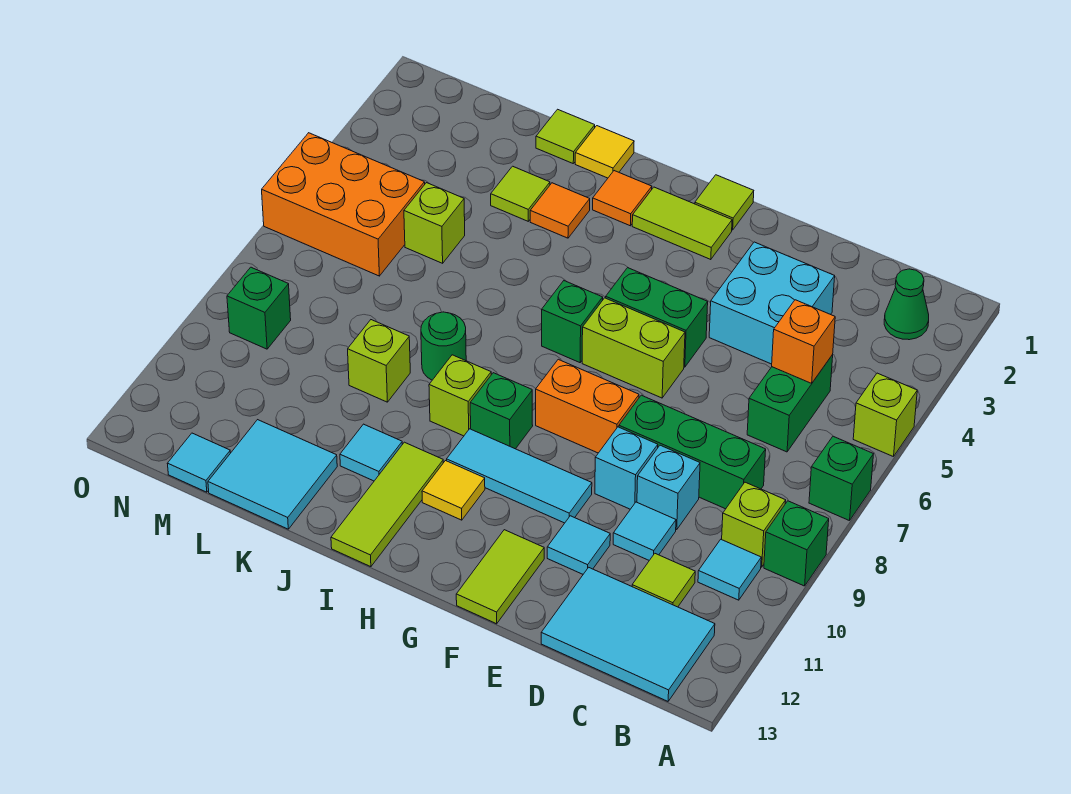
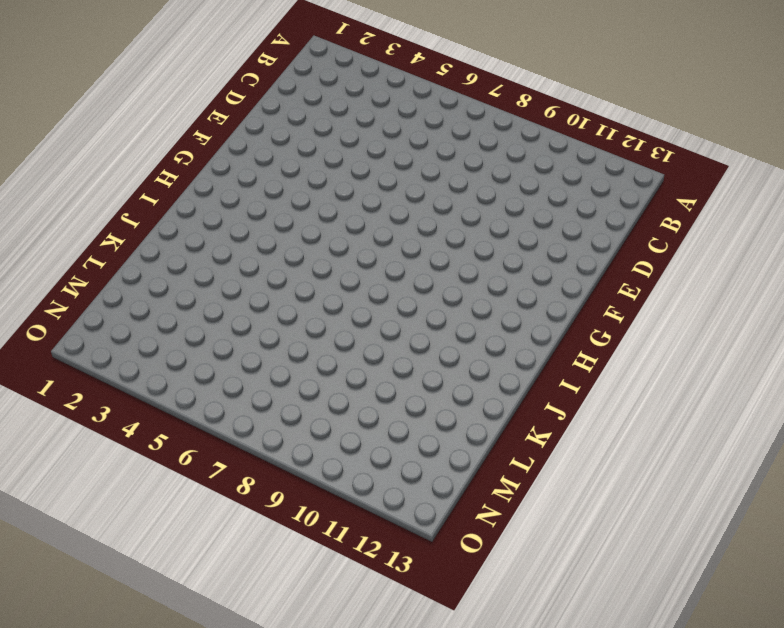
none -> lime 1x1 brick [853,373,917,457]
none -> green 1x1 brick [809,436,873,521]
none -> green 1x1 brick [764,501,829,586]
none -> green 1x1 cone [884,269,929,340]

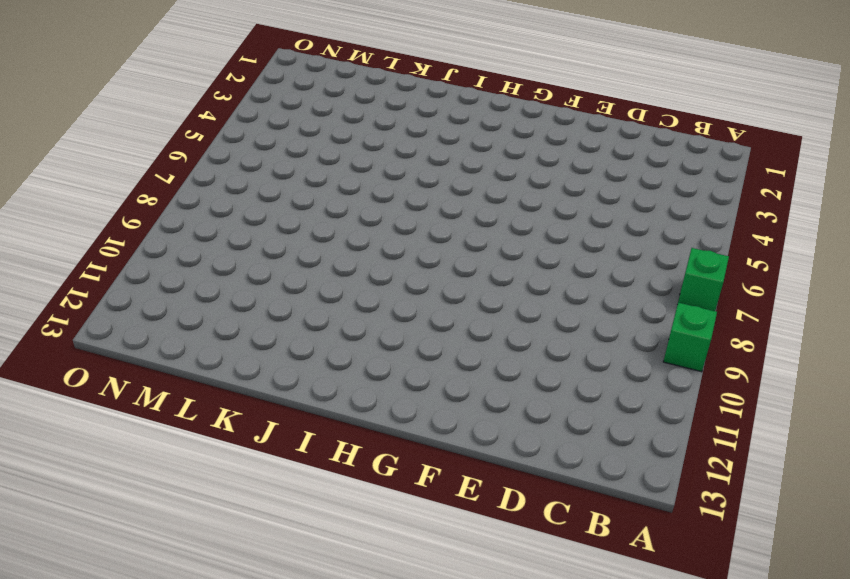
none -> lime 1x1 brick [853,373,917,457]
none -> green 1x1 cone [884,269,929,340]
none -> lime 1x1 brick [722,482,786,567]
none -> cyan 1x1 tile [698,539,761,600]

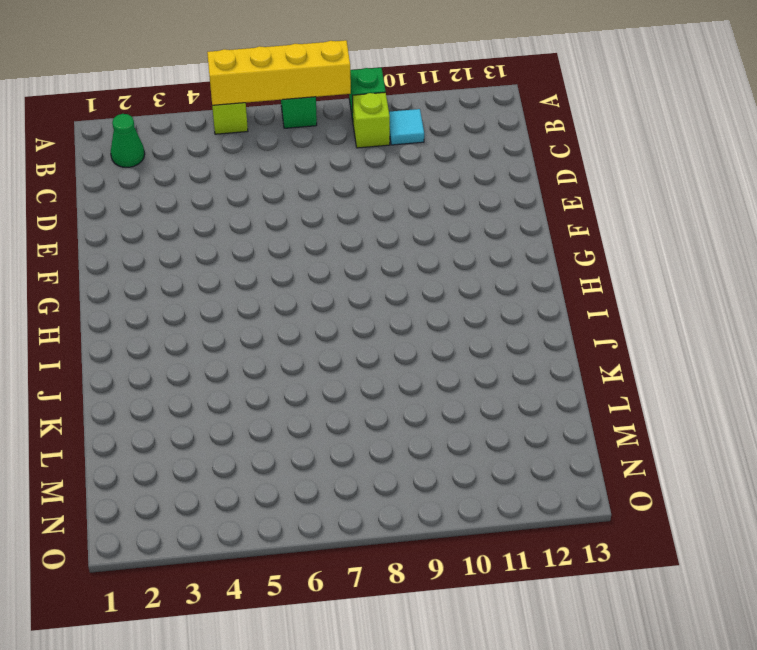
yellow 1x4 brick [207,40,351,105] -> none
none -> cyan 2x3 tile [541,567,715,701]
none -> green 1x2 brick [747,355,833,452]
none -> green 1x3 brick [619,395,766,509]
none -> lime 1x1 tile [632,554,695,607]

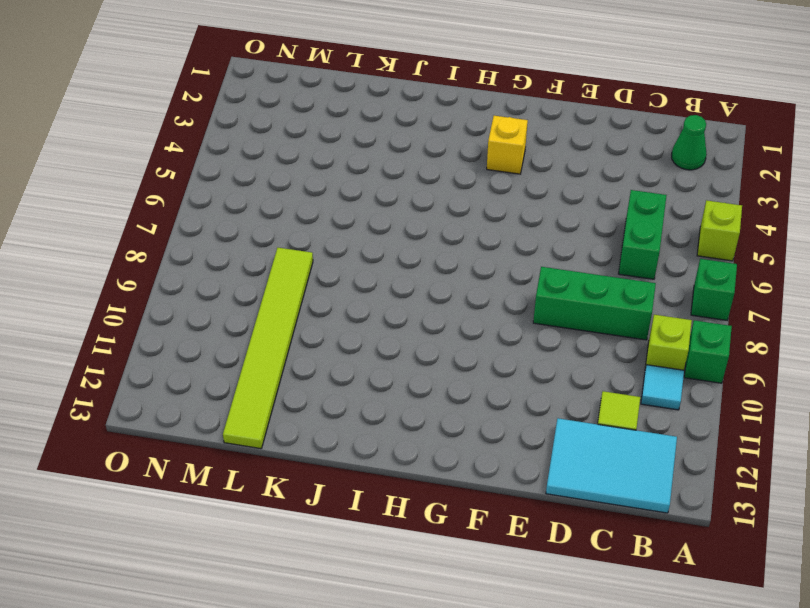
yellow 1x1 brick [487,116,528,174] -> none
lime 1x6 tile [223,248,313,449] -> cyan 2x2 tile [208,420,337,529]
none -> cyan 2x2 brick [709,242,835,364]
none -> cyan 1x1 brick [637,445,700,530]
none -> cyan 1x1 tile [613,502,676,560]
none -> cyan 1x1 brick [595,427,658,509]

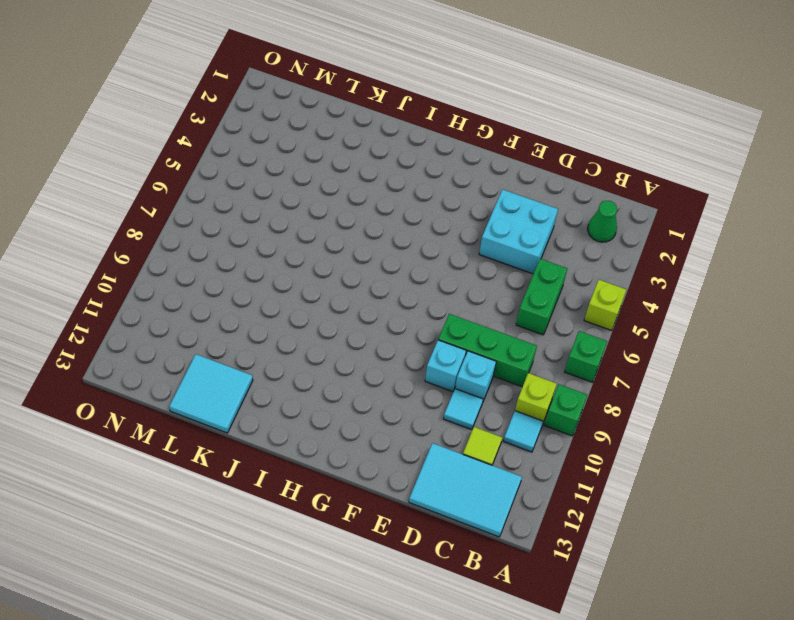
none -> cyan 1x1 tile [547,516,610,574]
none -> green 1x2 brick [606,268,708,367]
none -> lime 1x2 brick [582,298,685,398]
none -> orange 1x2 brick [536,359,639,453]

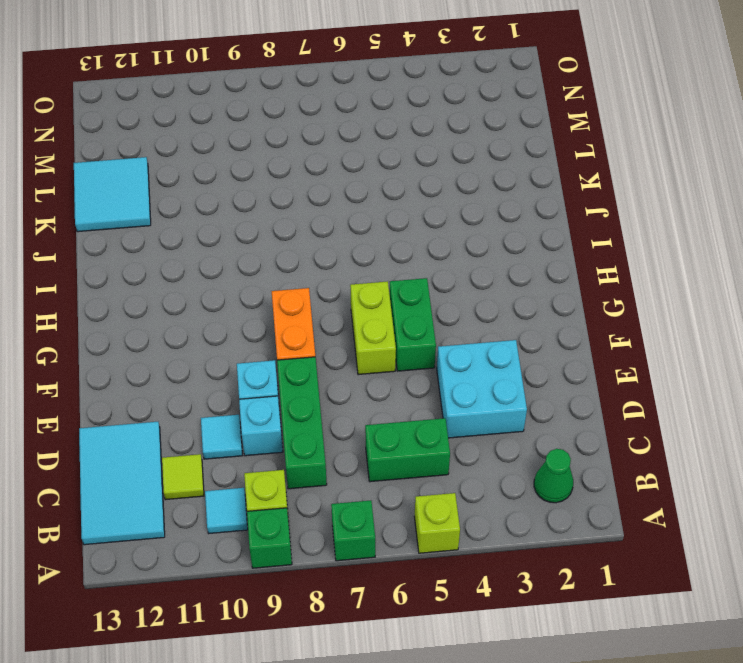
none -> cyan 1x1 tile [547,516,610,574]
none -> cyan 1x3 tile [447,429,592,523]
none -> lime 1x2 tile [456,530,544,624]
none -> lime 1x1 tile [695,175,754,230]

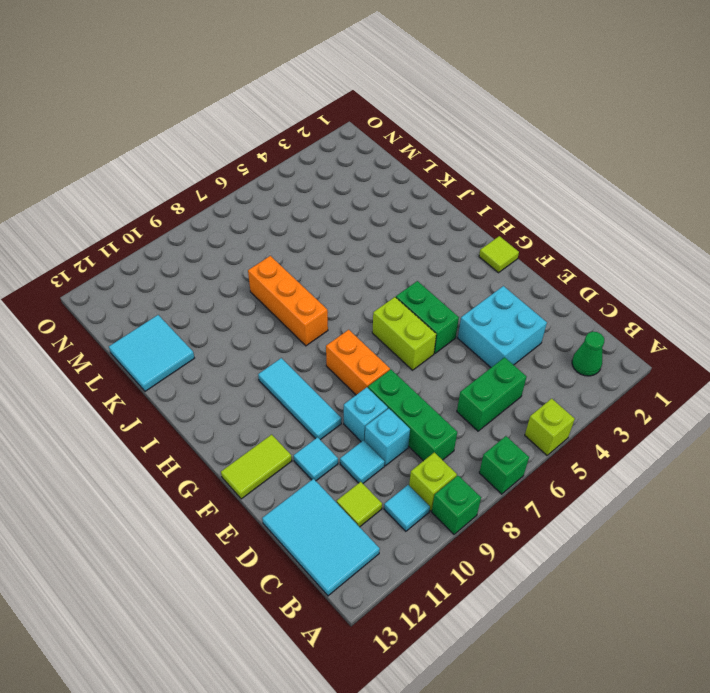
orange 1x3 brick [248,256,328,346] -> green 1x1 round brick [421,312,466,380]
none -> lime 1x2 tile [632,187,732,260]
none -> green 1x1 brick [542,281,603,363]
none -> green 1x1 brick [470,373,533,449]
none -> yellow 1x1 tile [422,461,485,520]

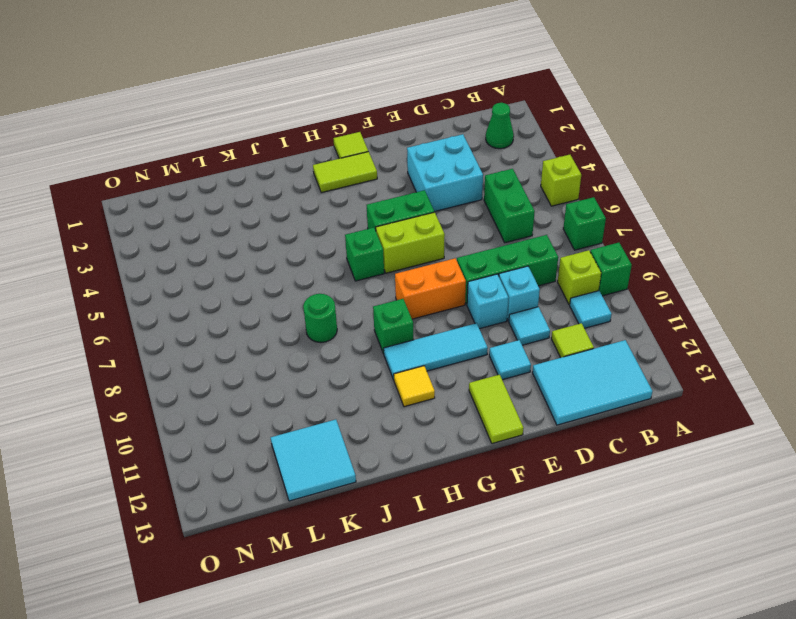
none -> orange 1x1 tile [593,171,652,226]
none -> lime 1x1 brick [429,355,491,436]
none -> lime 1x3 tile [331,442,443,567]
none -> yellow 1x1 tile [575,126,634,178]

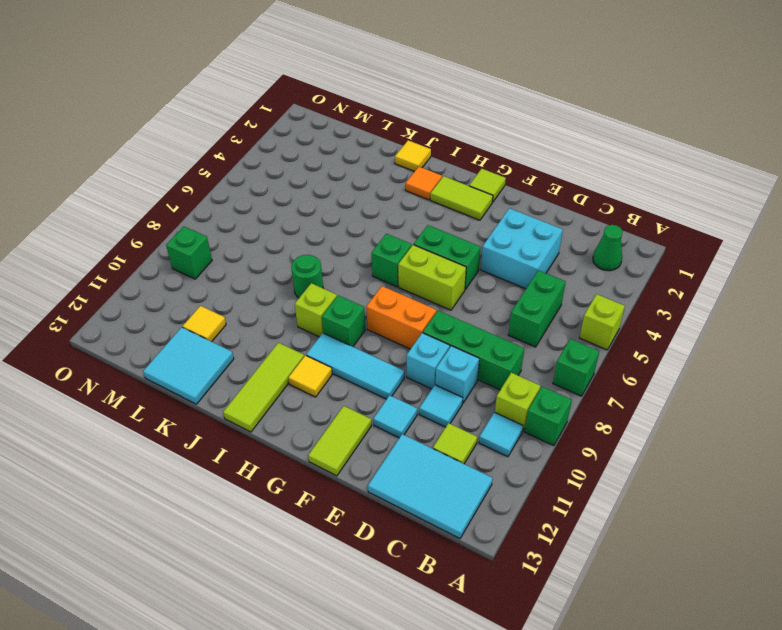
yellow 1x1 tile [183,306,226,342] -> none
none -> orange 1x1 tile [530,183,590,238]
none -> cyan 1x1 tile [340,424,402,481]
none -> lime 1x1 tile [536,109,595,163]
none -> lime 1x1 tile [491,166,550,221]

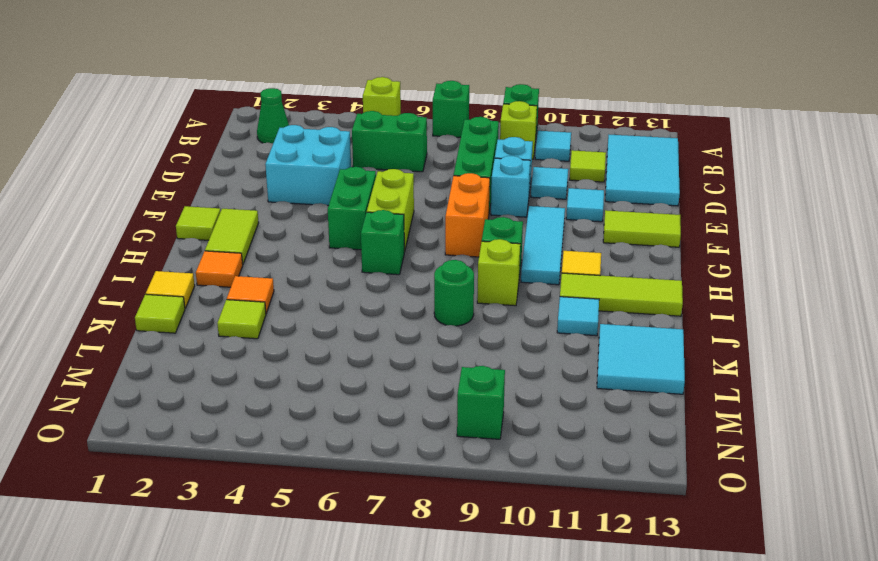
none -> lime 1x1 brick [348,320,410,402]
none -> lime 1x1 brick [404,183,465,263]
none -> orange 2x3 brick [262,133,425,276]
none -> cyan 1x1 tile [167,433,230,492]

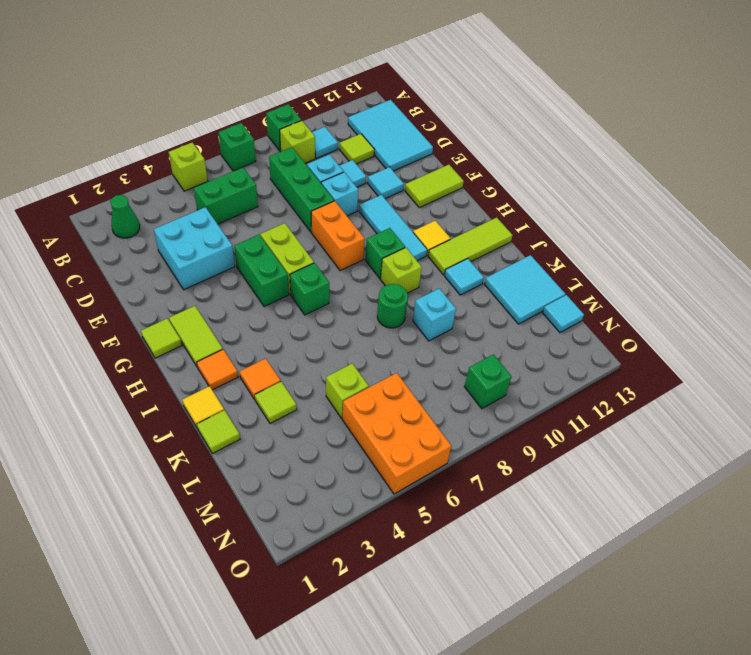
cyan 1x1 brick [413,288,456,341] -> lime 1x1 brick [348,320,410,402]
none -> orange 1x1 brick [772,300,835,383]

